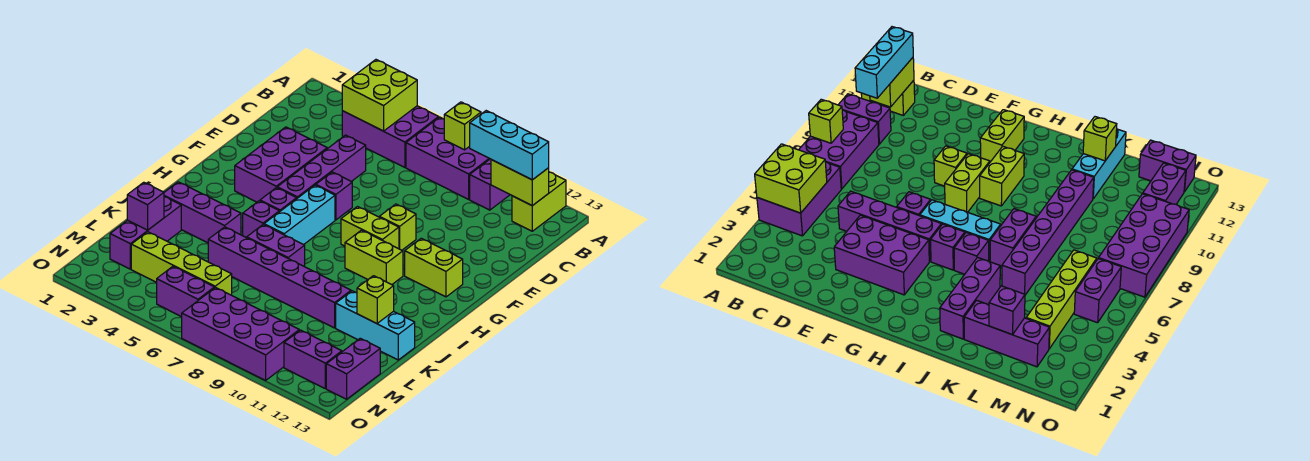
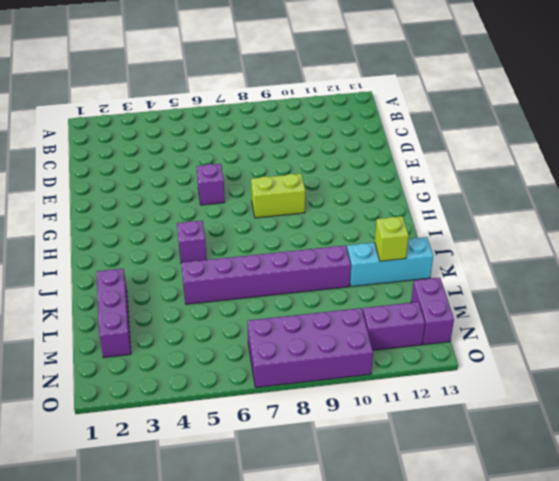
none -> purple 2x3 brick [342,106,439,167]
none -> purple 2x3 brick [406,117,490,199]
none -> purple 1x2 brick [470,159,510,210]
none -> lime 1x2 brick [512,172,566,231]

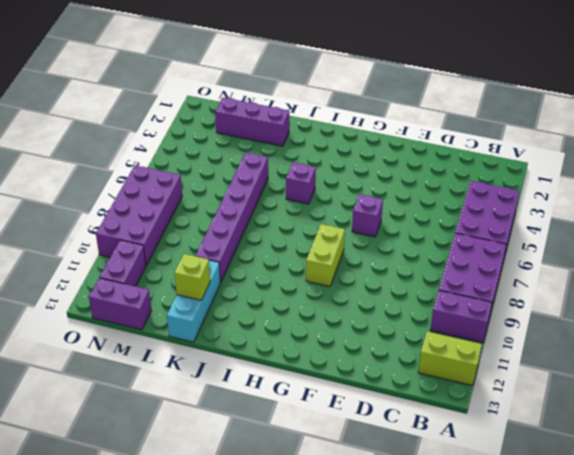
none -> purple 1x4 brick [277,135,366,198]
none -> purple 2x3 brick [235,127,327,202]
none -> lime 1x1 brick [380,204,416,250]
none -> cyan 1x3 brick [264,185,335,245]

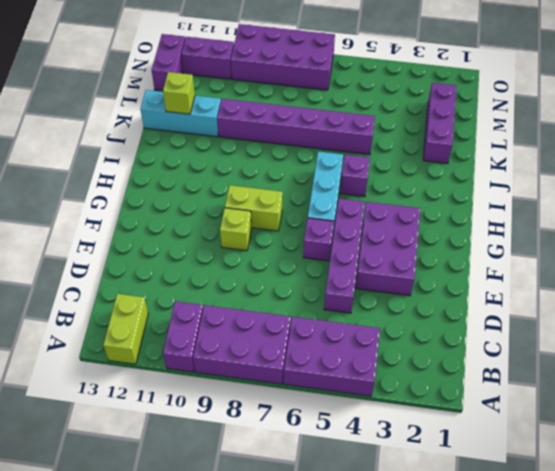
none -> lime 1x2 brick [405,238,463,297]
none -> purple 1x1 brick [260,188,297,212]
none -> lime 1x2 brick [345,230,403,285]
none -> purple 1x3 brick [164,182,241,243]

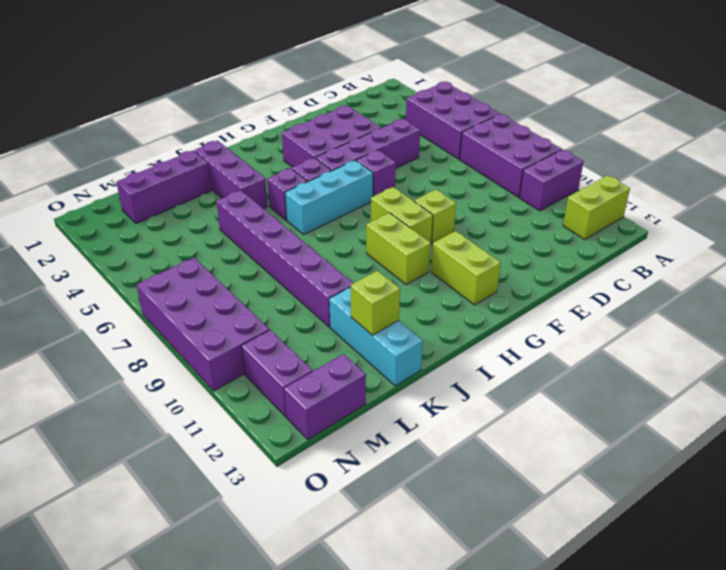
none -> purple 1x2 brick [247,225,305,267]
none -> lime 1x4 brick [131,232,232,295]
none -> purple 1x2 brick [157,266,214,317]
none -> lime 2x2 brick [342,60,417,131]

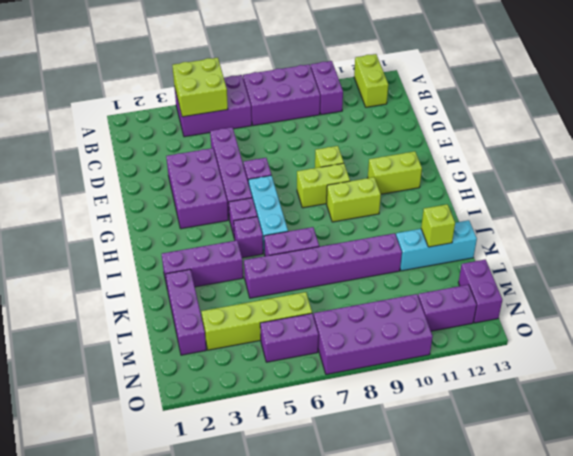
none -> lime 1x1 brick [444,102,481,150]
none -> lime 1x2 brick [491,160,549,206]
none -> purple 1x1 brick [127,182,164,230]
none -> cyan 1x3 brick [470,111,549,180]

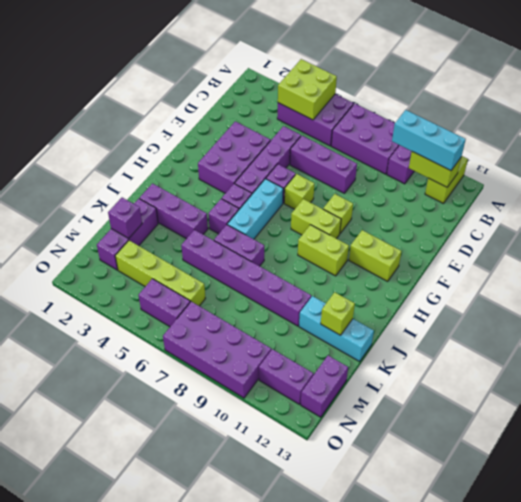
purple 1x3 brick [290,136,357,193] -> none
lime 1x1 brick [284,174,314,209] -> lime 1x1 brick moved to [444,102,481,150]

